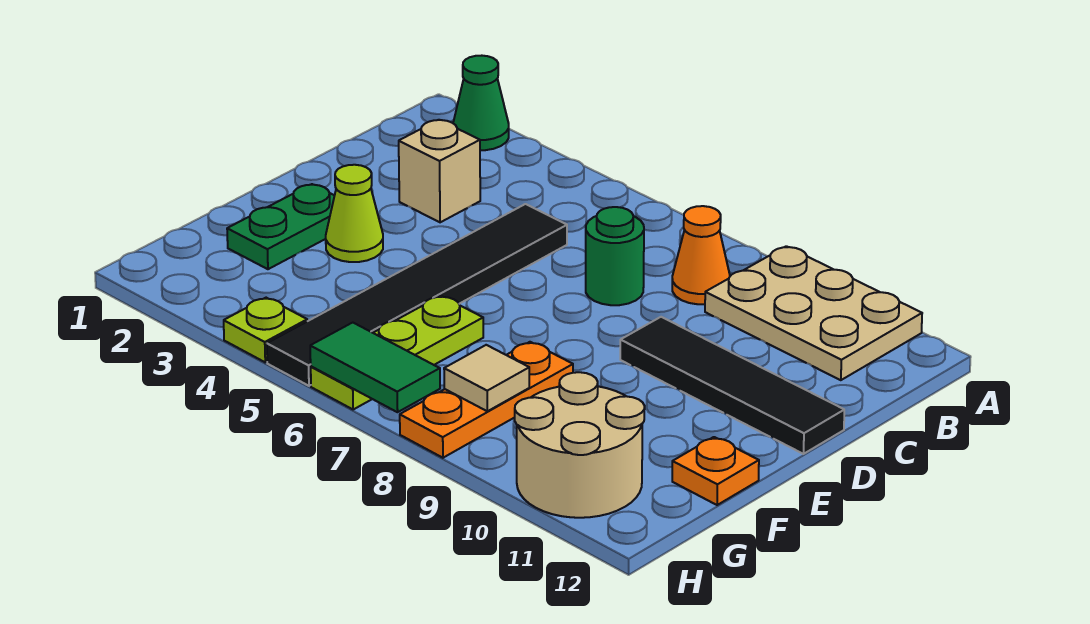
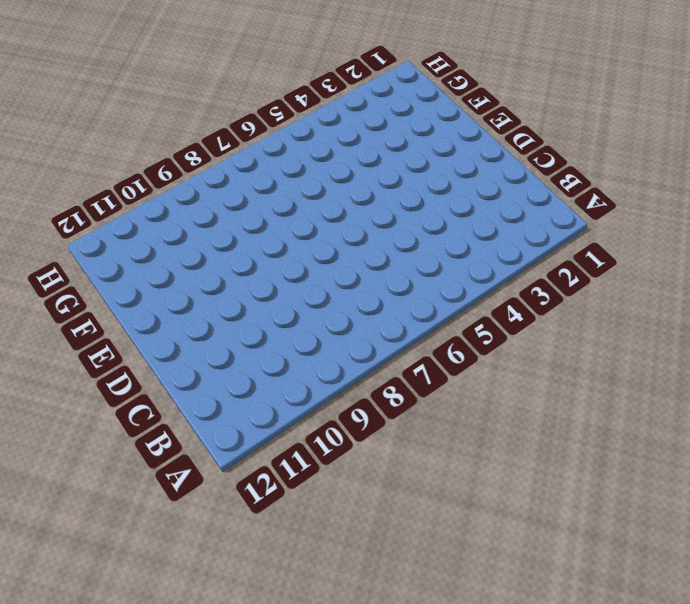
none -> green 1x1 cone [453,56,509,150]
none -> tan 2x3 plate [705,246,922,380]
none -> orange 1x1 cone [672,206,730,304]

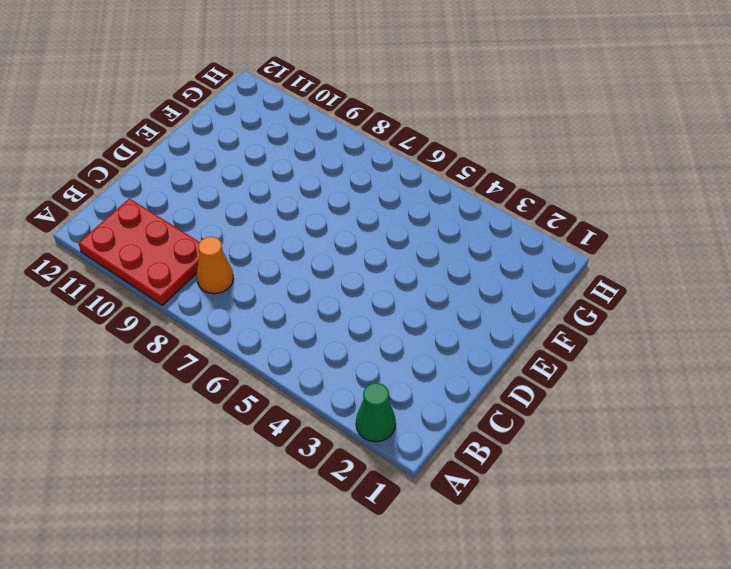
red 2x3 plate [78,198,200,305] -> tan 2x3 plate [705,246,922,380]
none -> tan 1x1 brick [399,120,480,222]
none -> black 1x6 tile [267,204,567,386]
none -> green 1x1 round brick [586,207,644,305]

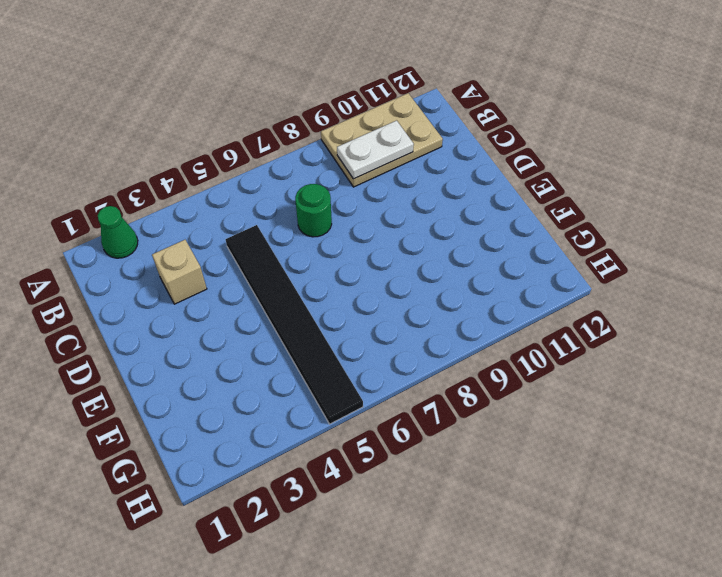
white 1x2 plate [337,121,414,179] -> none
none -> orange 1x1 cone [672,206,730,304]
none -> black 1x4 tile [620,317,844,454]
none -> green 1x2 plate [227,184,335,269]

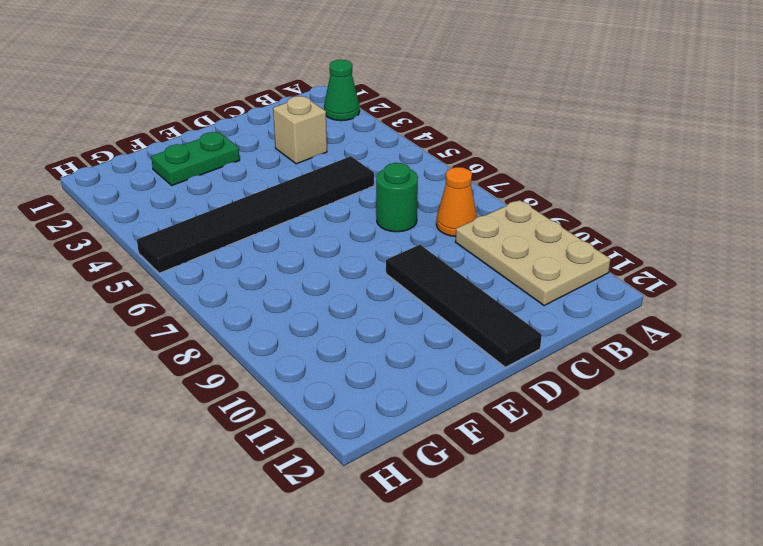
none -> lime 1x1 cone [326,165,383,262]
none -> lime 1x3 plate [311,296,483,409]
none -> orange 1x3 plate [400,342,573,458]

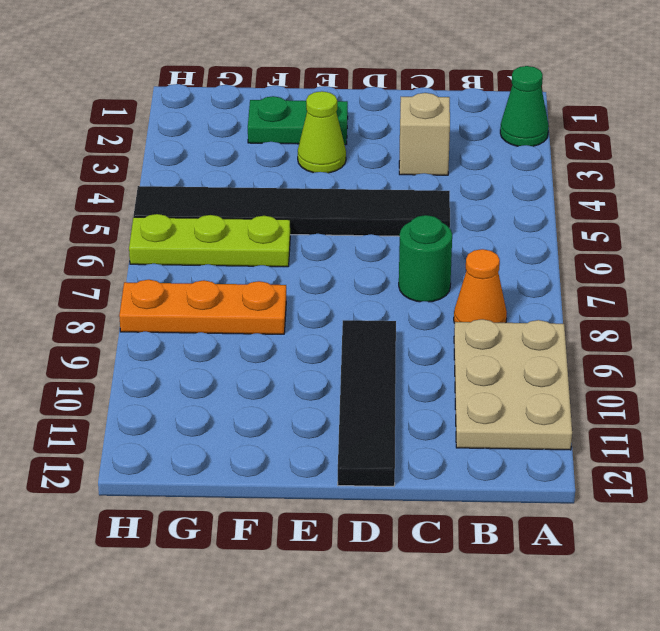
none -> orange 1x1 plate [672,437,759,505]
none -> tan 2x2 round brick [515,372,645,518]
none -> lime 1x1 plate [224,298,307,362]

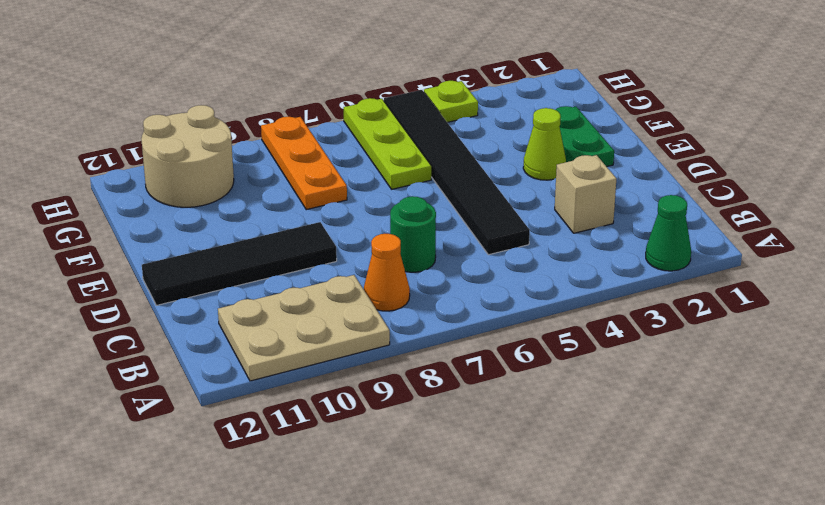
none -> orange 1x1 plate [672,437,759,505]
none -> tan 1x1 tile [444,345,529,411]
none -> green 1x2 tile [310,323,440,412]

